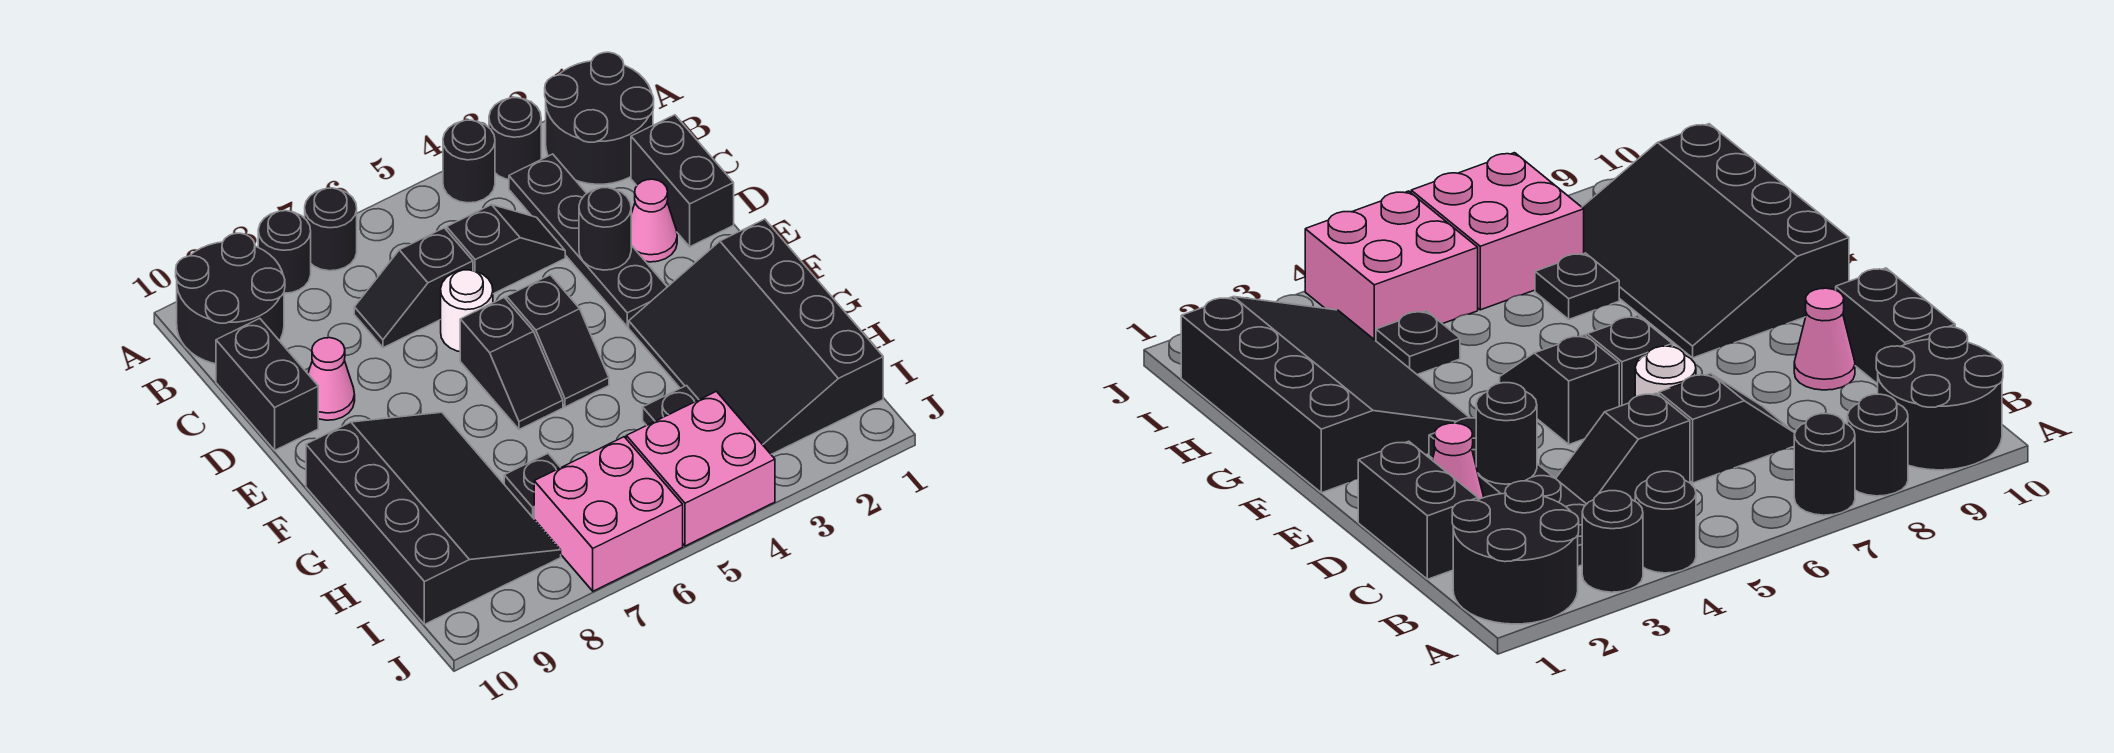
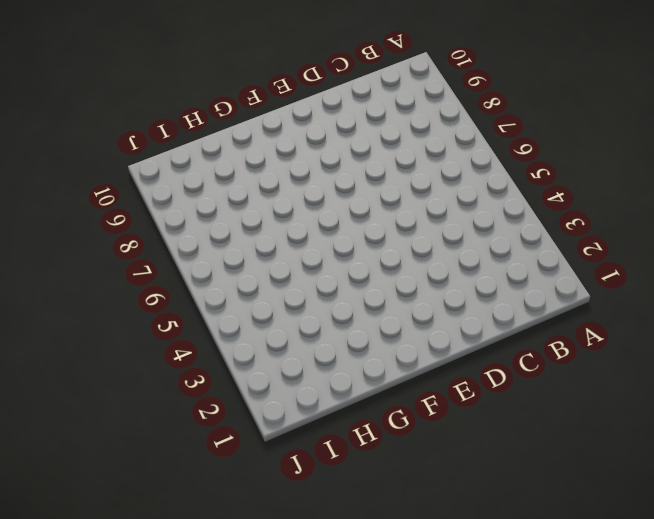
none -> black 2x2 round brick [545,52,654,184]
none -> black 1x1 round brick [489,98,541,179]
none -> black 1x1 round brick [443,120,495,203]

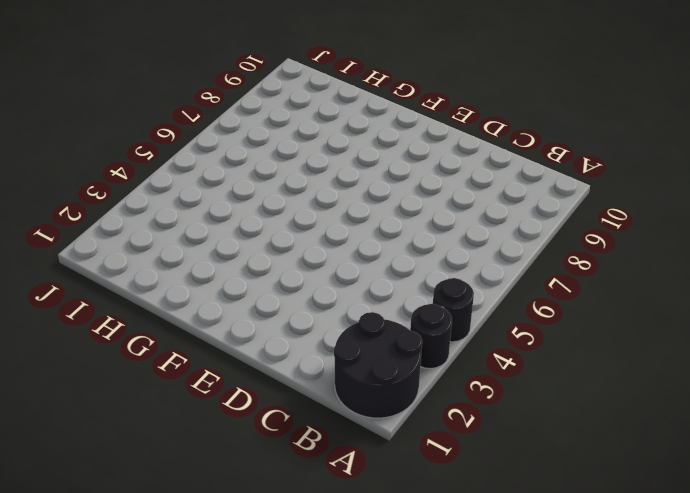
none -> black 1x1 round brick [305,188,357,271]
none -> black 1x1 round brick [258,211,311,293]
none -> black 2x2 round brick [176,233,285,364]

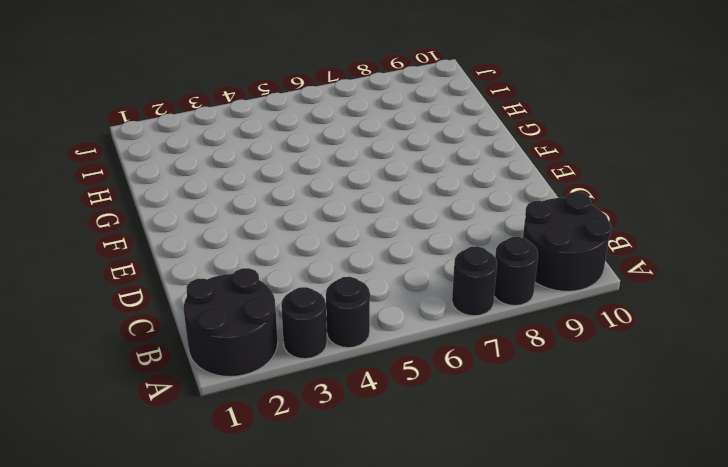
none -> black 1x4 plate [509,154,667,327]
none -> black 1x2 brick [631,115,734,247]
none -> black 1x2 slope [447,205,565,294]

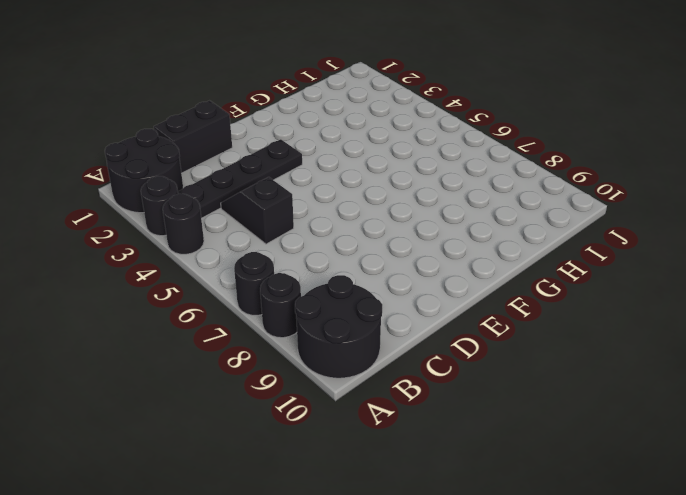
none -> black 1x2 slope [354,228,473,348]
none -> black 1x2 brick [216,318,318,450]
none -> pink 1x1 cone [631,179,677,262]

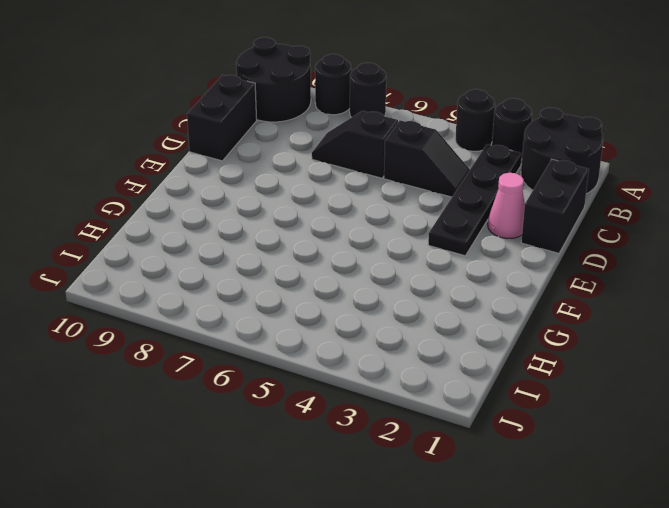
none -> white 1x1 round brick [441,270,493,352]
none -> pink 1x1 cone [308,338,355,420]
none -> black 1x2 slope [507,275,609,407]

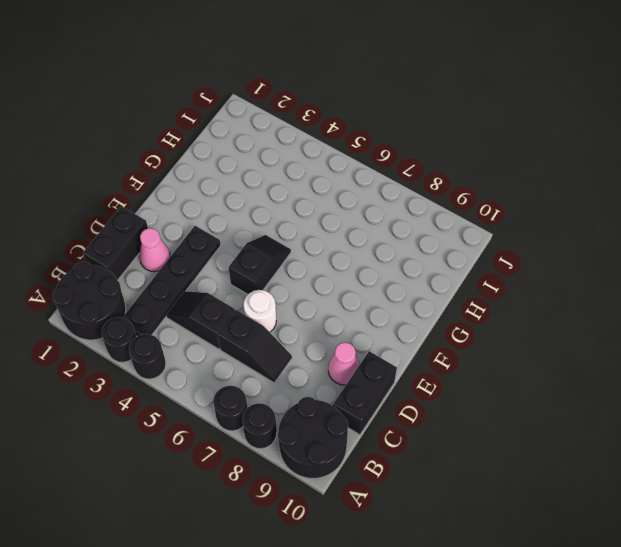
none -> black 1x2 slope [460,298,563,429]
none -> black 3x4 slope [629,219,883,454]
none -> black 3x4 slope [306,412,561,624]

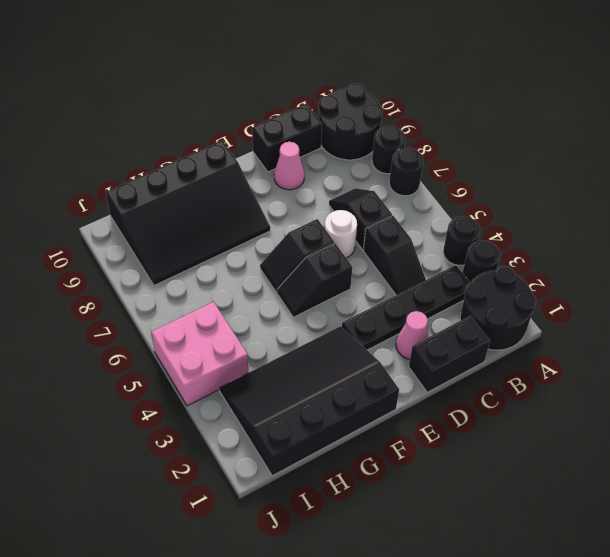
none -> black 1x1 plate [643,386,699,425]
none -> black 1x1 plate [504,454,560,518]
none -> pink 2x2 brick [534,437,683,591]

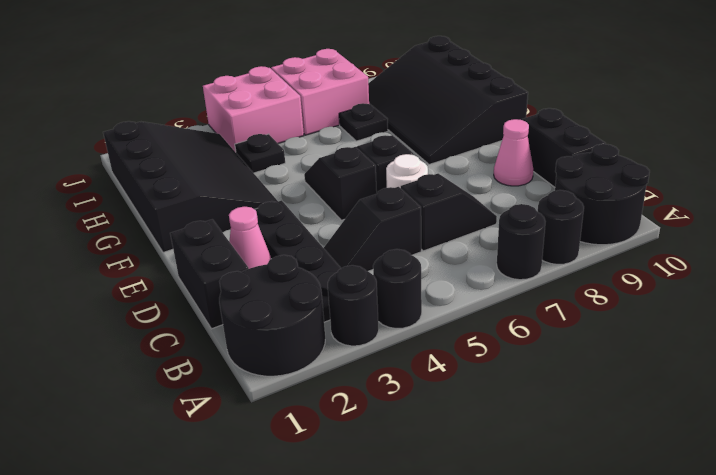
none -> black 1x1 round brick [579,188,631,270]

